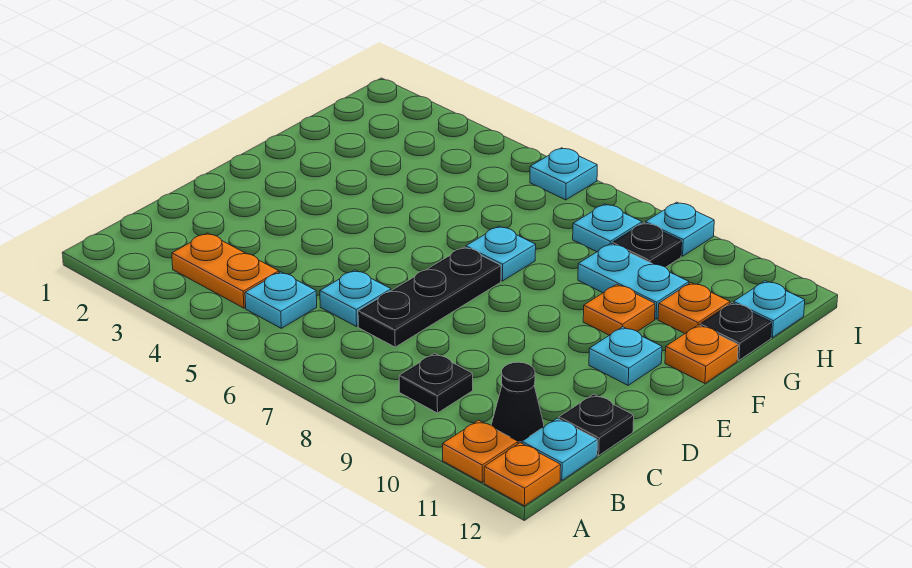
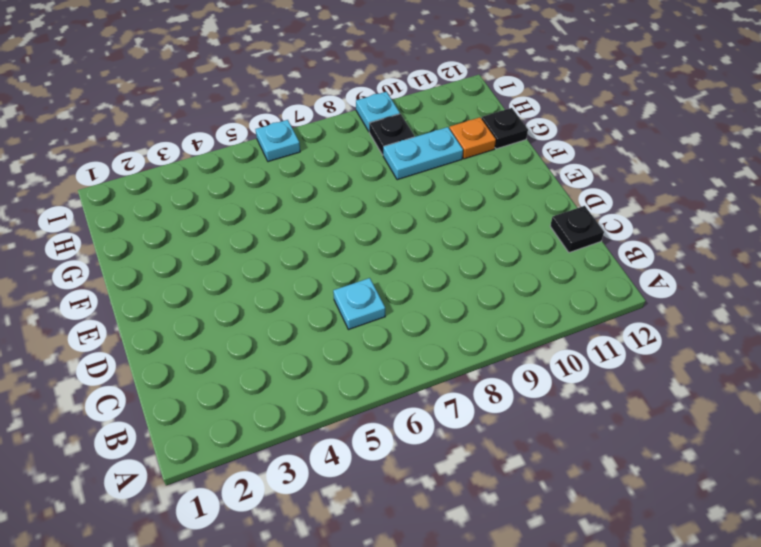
none -> orange 1x1 plate [443,420,518,482]
none -> orange 1x1 plate [484,443,561,506]
none -> orange 1x2 plate [172,233,279,308]

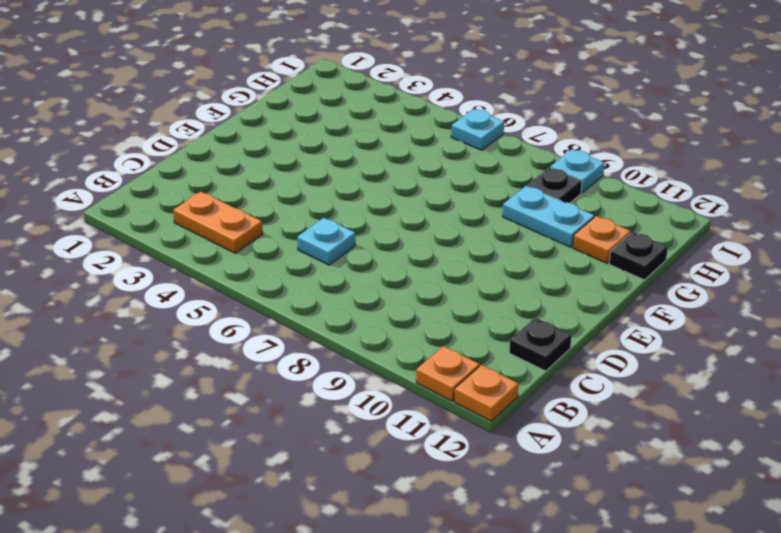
none -> cyan 1x1 plate [245,272,317,328]
none -> black 1x1 plate [399,353,473,413]
none -> black 1x1 cone [491,362,544,444]

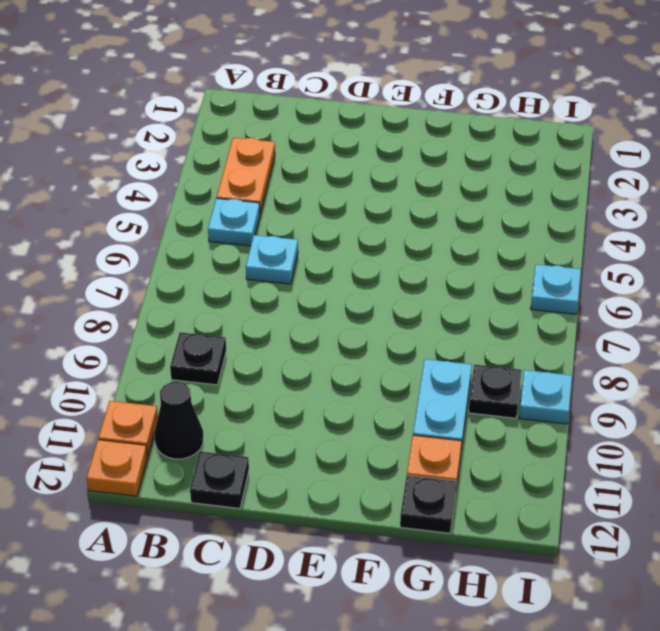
none -> cyan 1x1 plate [522,418,597,480]
none -> black 1x3 plate [358,247,501,347]
none -> cyan 1x1 plate [589,327,662,385]

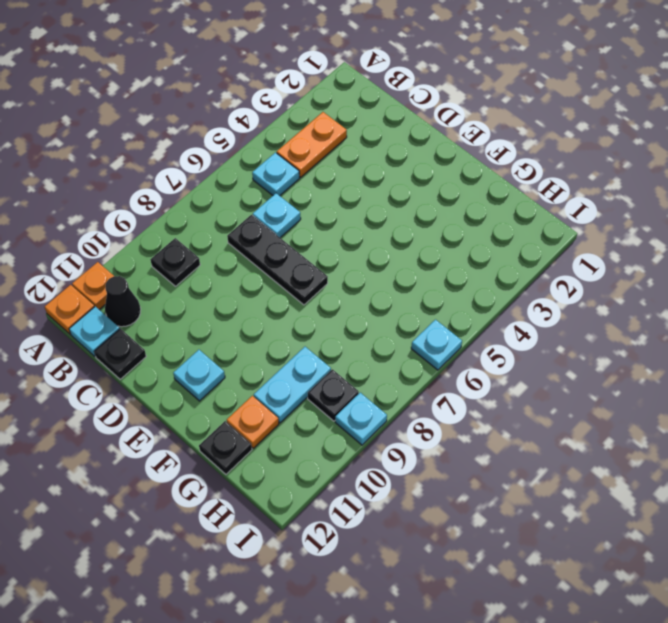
none -> cyan 1x1 plate [466,226,536,281]
none -> orange 1x1 plate [583,284,655,335]
none -> orange 1x1 plate [665,325,738,383]

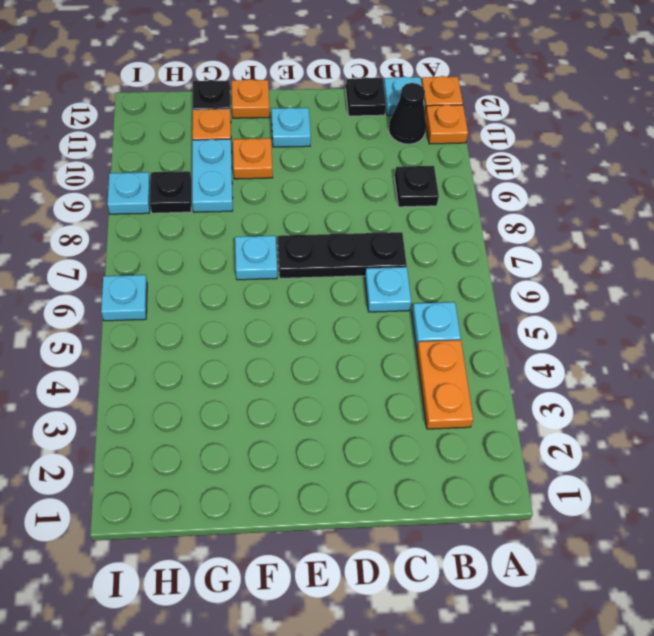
none -> cyan 1x1 plate [573,204,642,252]
none -> cyan 1x1 plate [734,281,805,338]

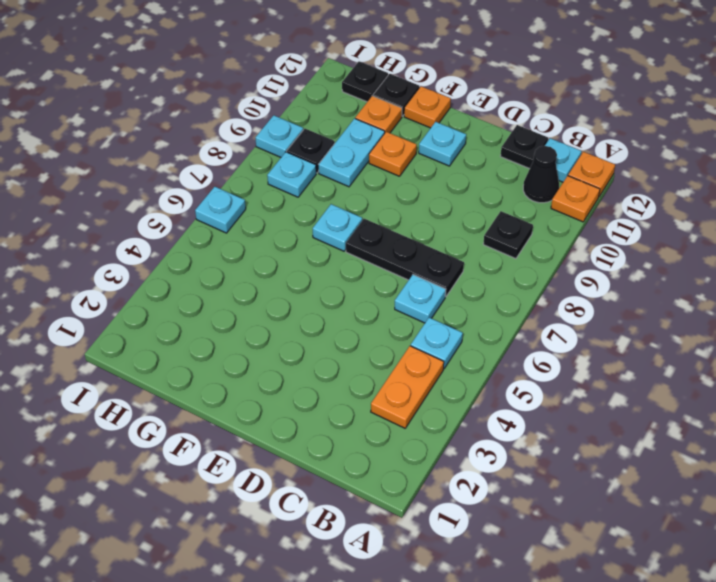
black 1x1 plate [342,61,388,102] -> cyan 1x1 plate [734,281,805,338]

